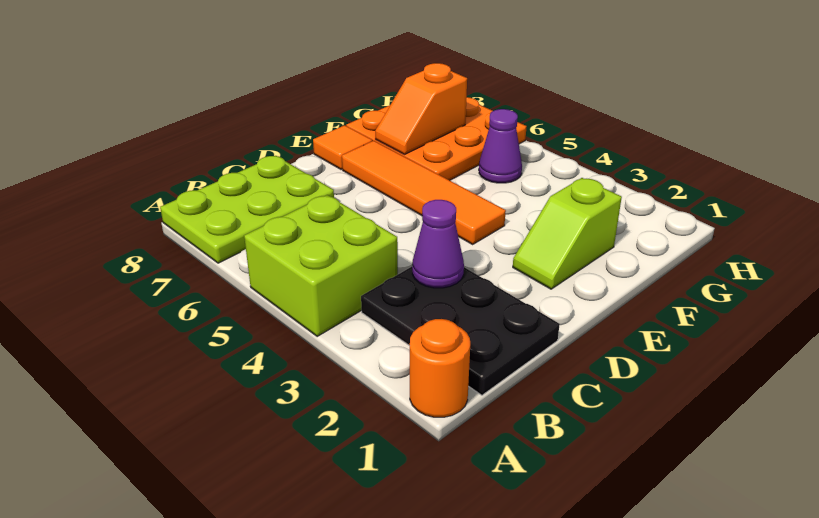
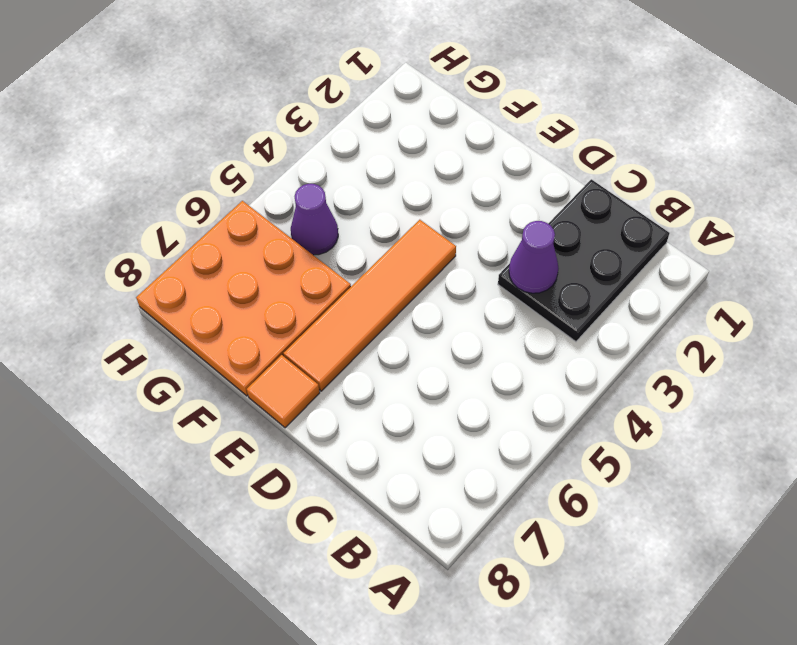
none -> orange 1x1 round brick [410,319,470,417]
none -> lime 2x2 brick [244,195,398,336]

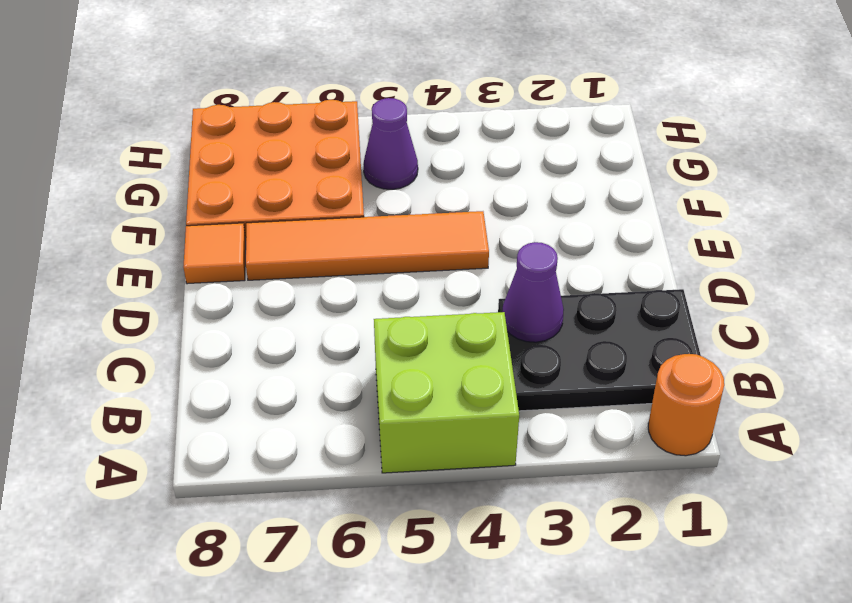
none -> lime 2x3 plate [160,156,334,263]
none -> lime 1x2 slope [513,178,622,289]

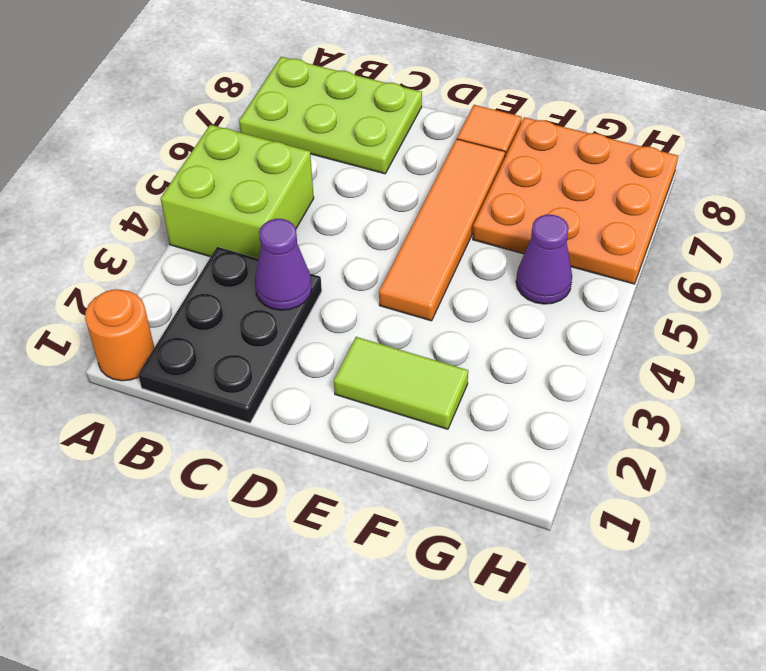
lime 1x2 tile [334,337,468,429] -> lime 1x2 slope [513,178,622,289]
none -> orange 1x2 slope [375,63,467,154]

